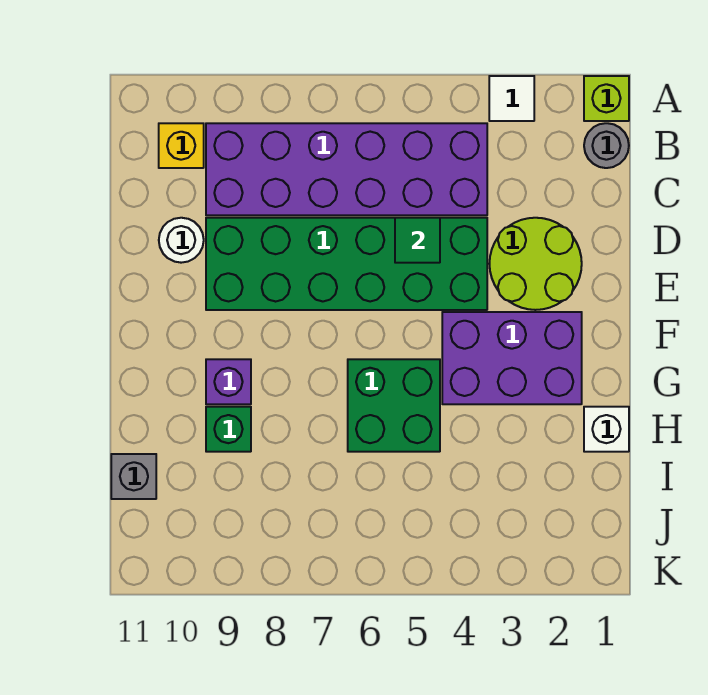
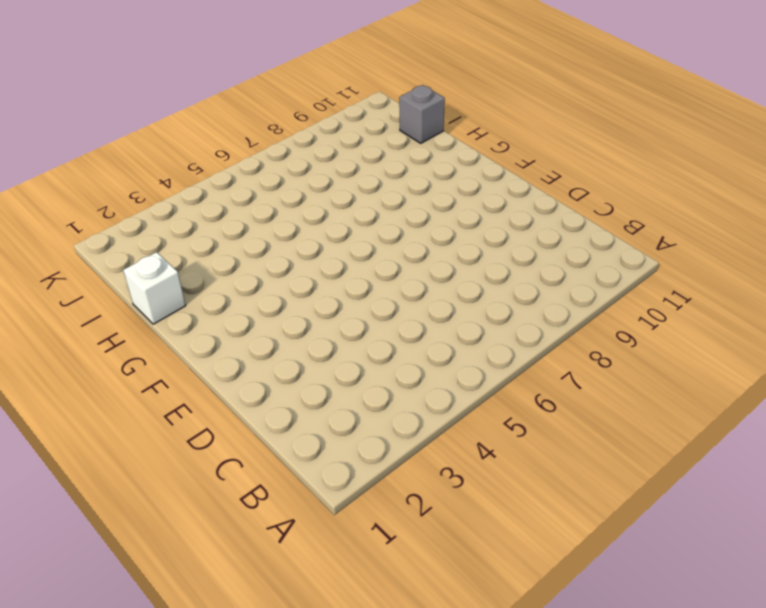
none -> lime 1x1 brick [584,76,629,121]
none -> white 1x1 tile [489,76,534,121]
none -> grey 1x1 round brick [584,123,629,168]

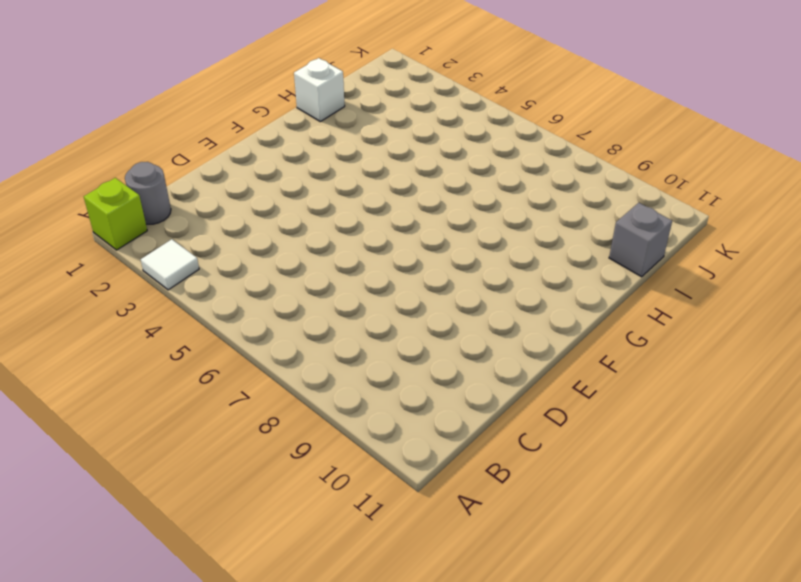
none -> purple 2x6 brick [206,123,487,215]
none -> yellow 1x1 brick [159,123,204,168]
none -> lime 2x2 round brick [489,218,582,310]

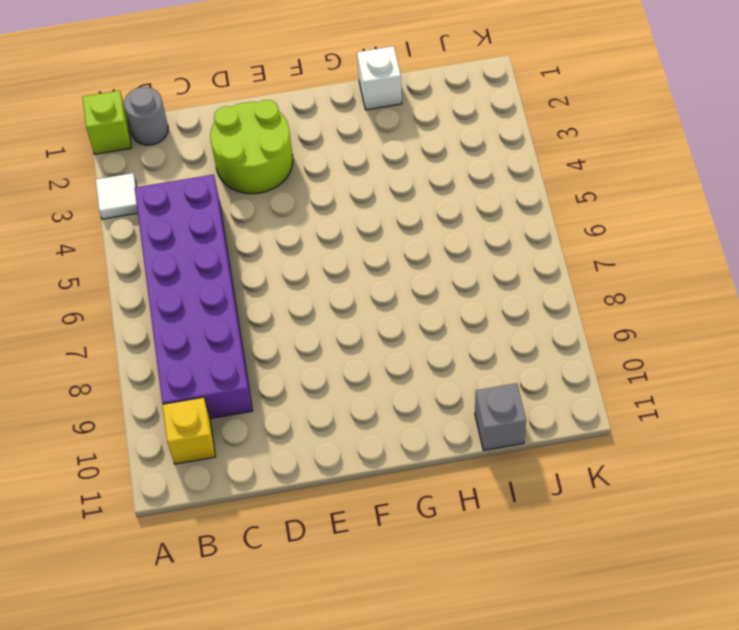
none -> green 2x6 brick [206,218,487,310]
none -> white 1x1 round brick [159,218,204,263]
none -> purple 2x3 brick [442,312,582,404]

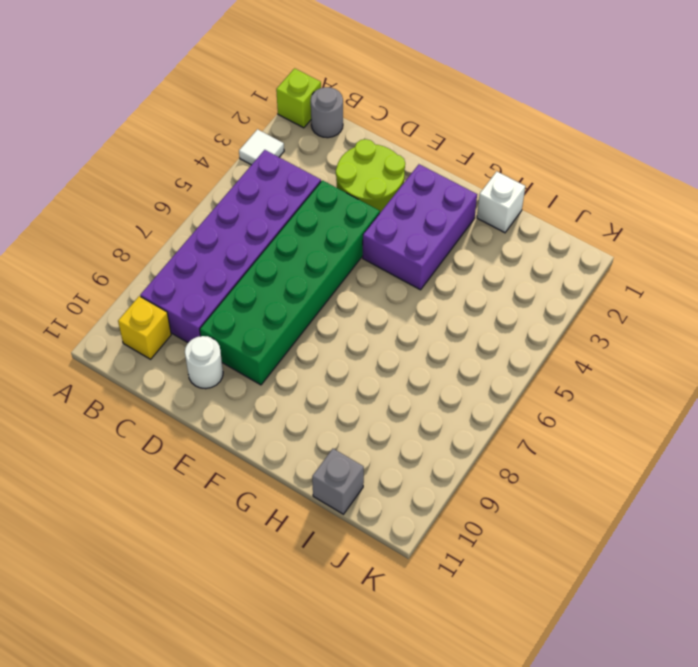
none -> green 2x2 brick [348,359,440,452]
none -> purple 1x1 brick [206,359,251,404]
none -> green 1x1 brick [206,407,251,452]

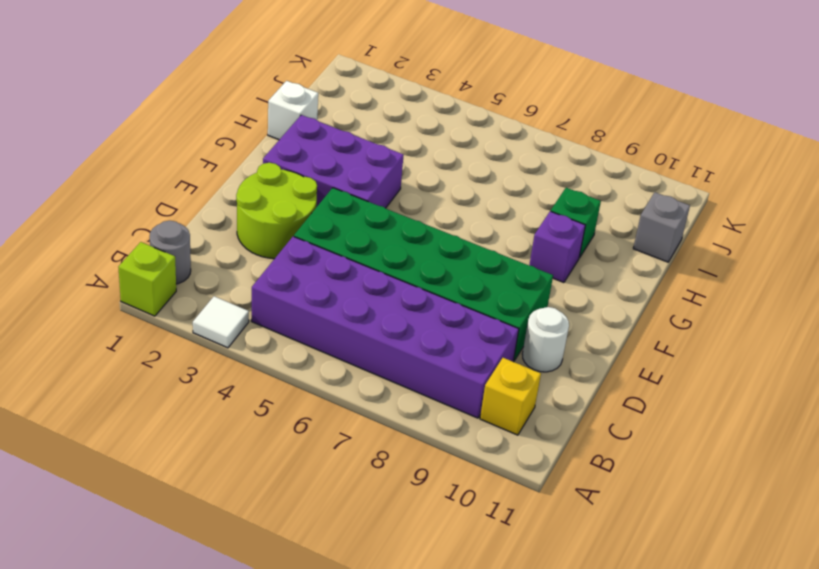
none -> green 2x2 brick [348,359,440,452]
none -> green 1x1 tile [395,218,440,263]

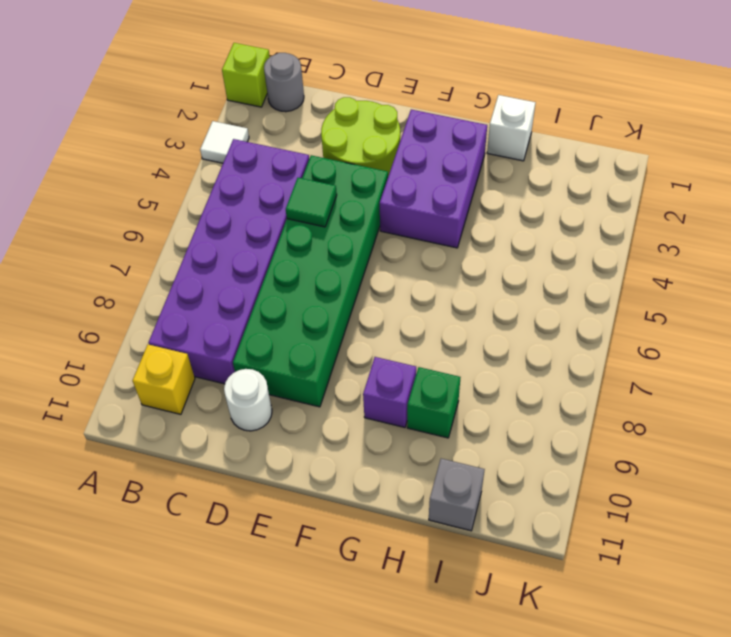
none -> green 2x2 brick [348,359,440,452]

